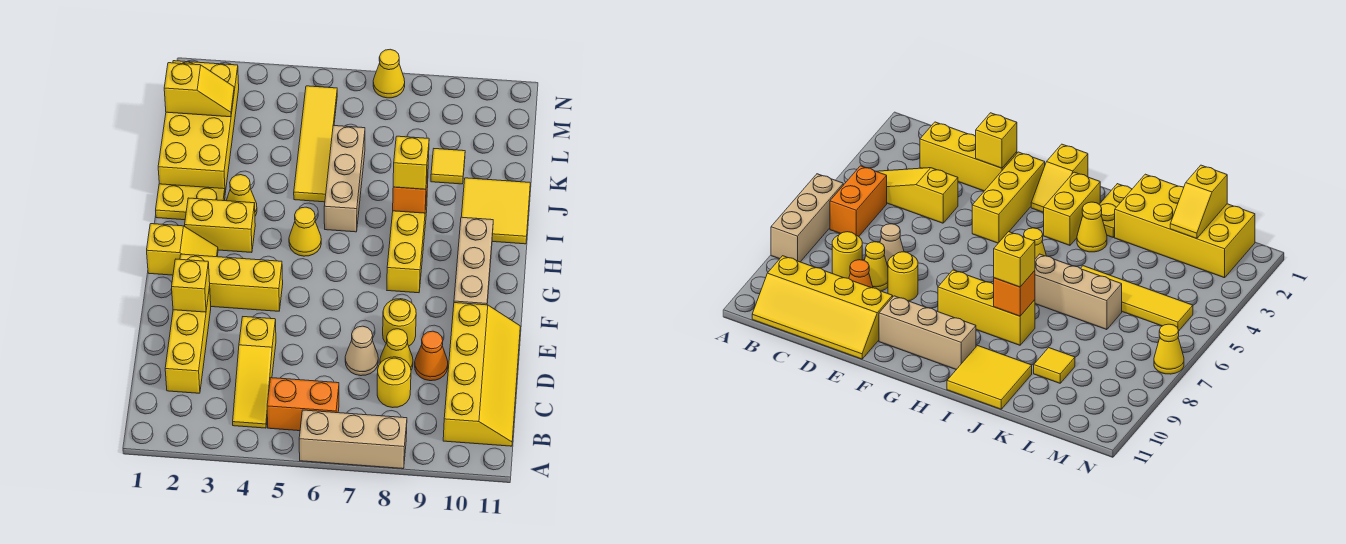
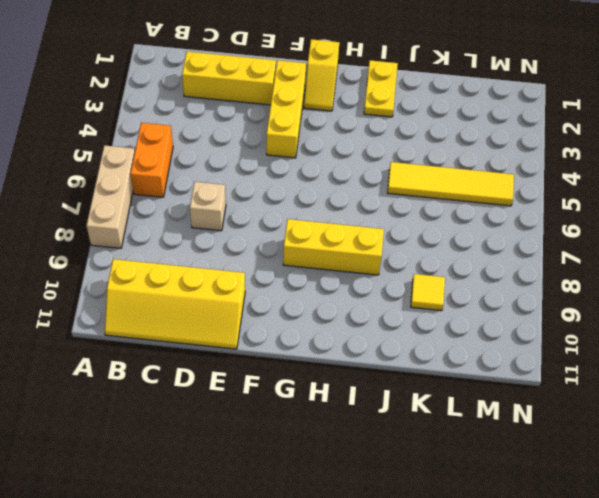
tan 1x1 brick [190,182,226,231] -> tan 1x1 cone [345,326,378,376]
none -> yellow 1x3 slope [233,317,276,428]
none -> yellow 1x1 round brick [377,357,411,408]
none -> yellow 1x1 cone [380,329,413,370]

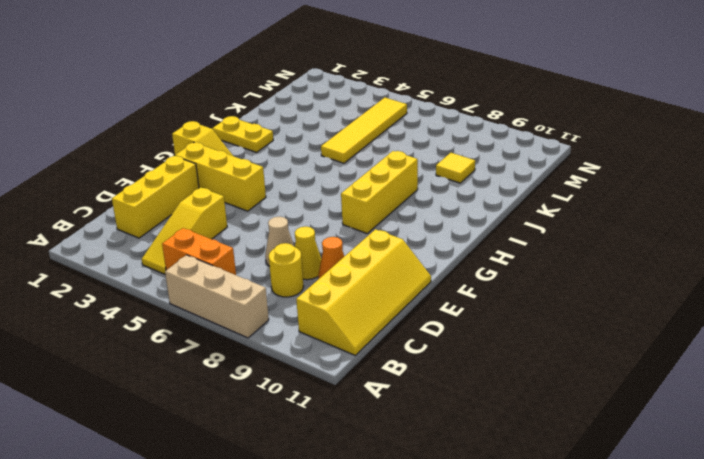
none -> yellow 1x1 round brick [383,299,416,346]
none -> tan 1x3 brick [454,217,493,305]
none -> yellow 1x2 brick [185,198,255,253]

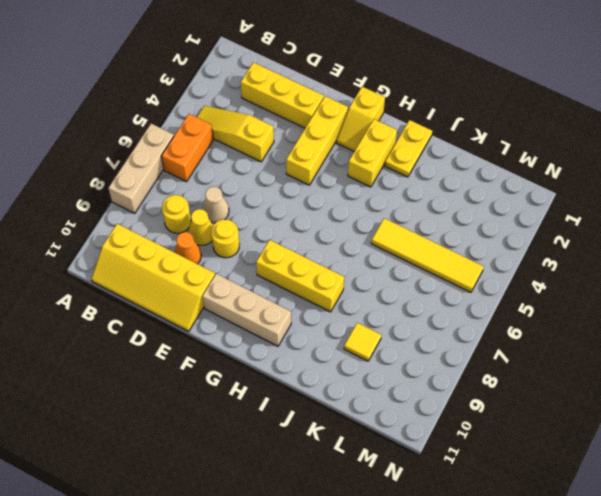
none -> yellow 1x1 cone [289,207,321,256]
none -> yellow 1x1 cone [226,175,257,216]
none -> tan 1x3 brick [324,126,365,232]

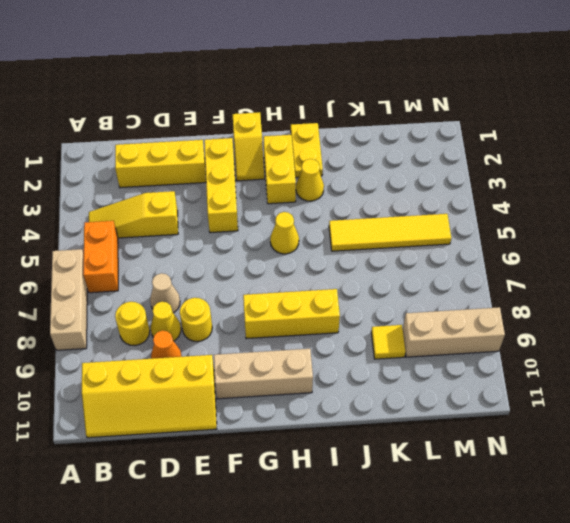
tan 1x3 brick [403,307,505,357] -> tan 1x3 brick moved to [324,126,365,232]
none -> yellow 2x2 tile [461,178,530,244]
none -> yellow 2x4 brick [158,61,239,193]
none -> yellow 1x1 cone [373,49,405,98]

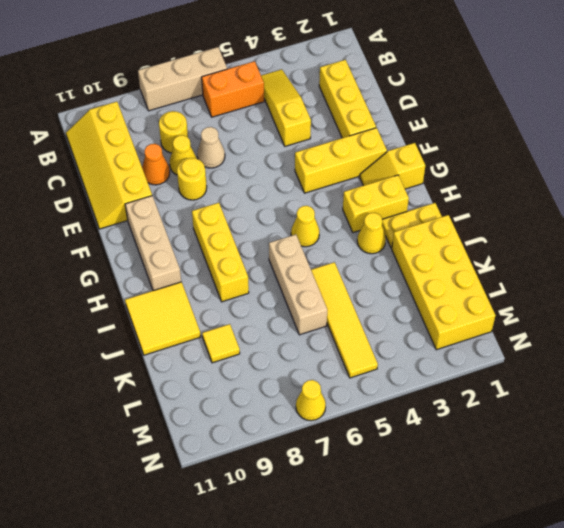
none -> yellow 1x1 brick [172,259,210,312]
none -> orange 1x1 brick [393,173,428,213]
none -> yellow 1x2 slope [164,63,234,117]

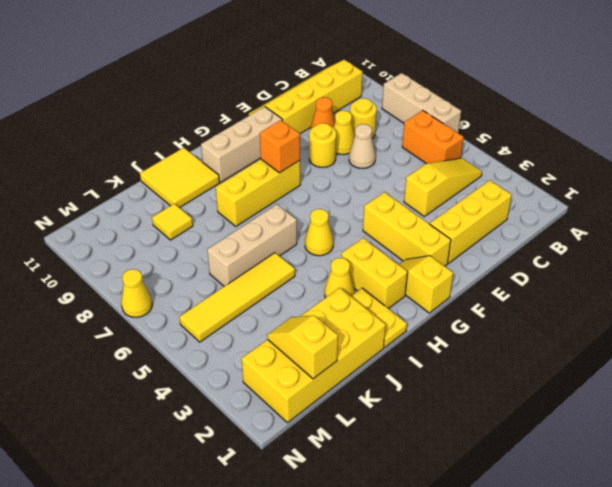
orange 1x1 brick [260,120,300,173] -> orange 1x1 brick moved to [393,173,428,213]
none -> yellow 1x1 brick [172,259,210,312]
none -> yellow 1x1 brick [393,136,429,189]

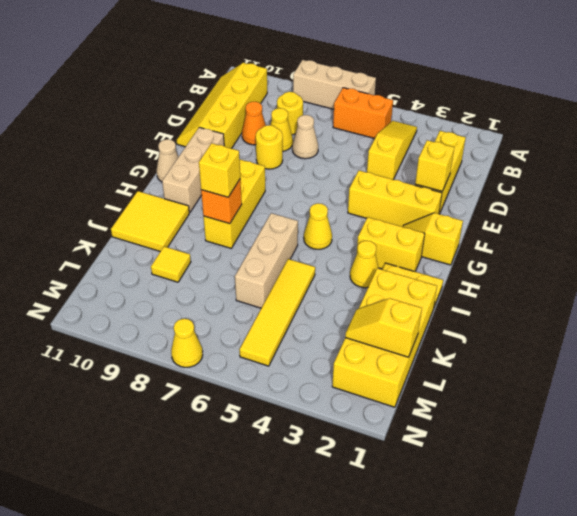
tan 1x1 cone [157,139,178,182] -> none

